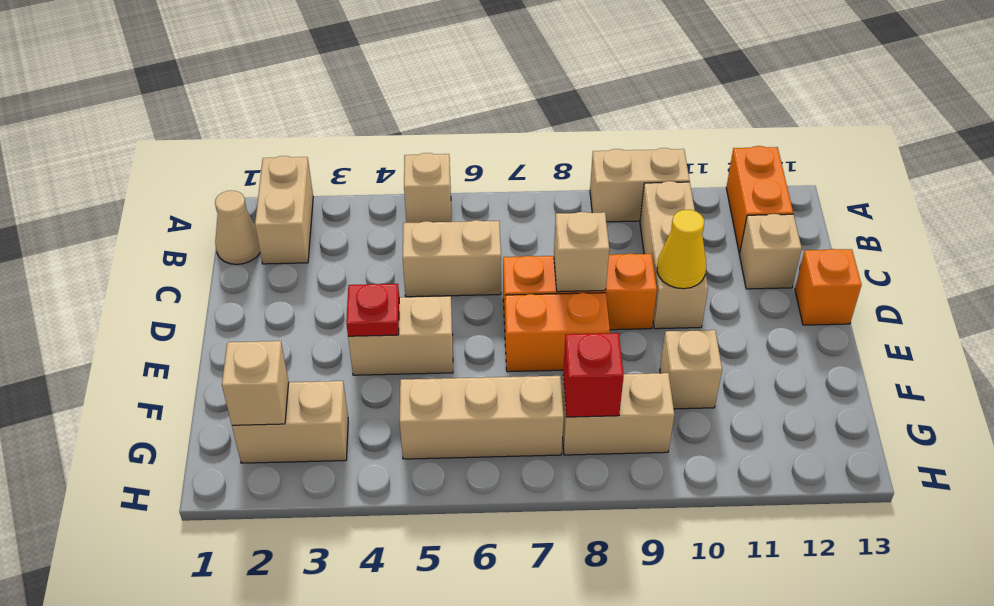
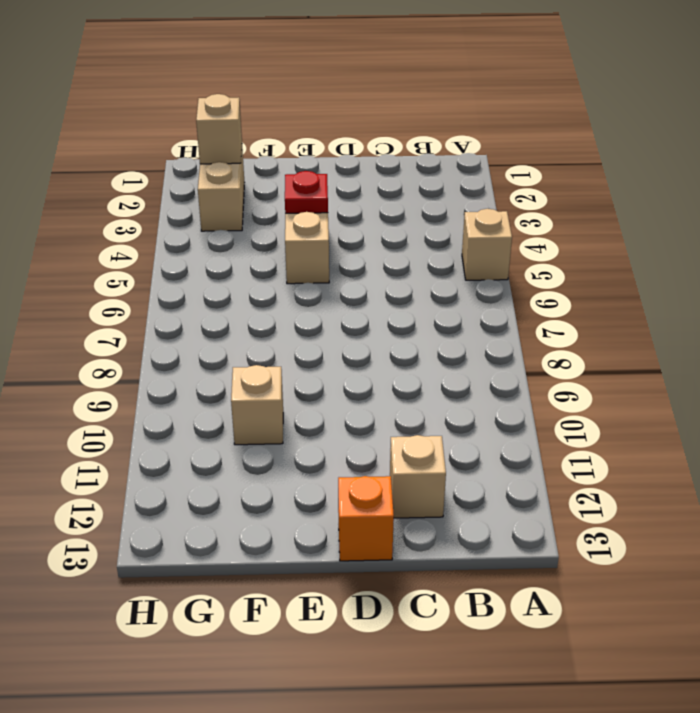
none -> tan 1x2 brick [255,156,313,264]
none -> tan 1x2 brick [590,148,690,222]
none -> orange 1x2 brick [726,146,793,253]

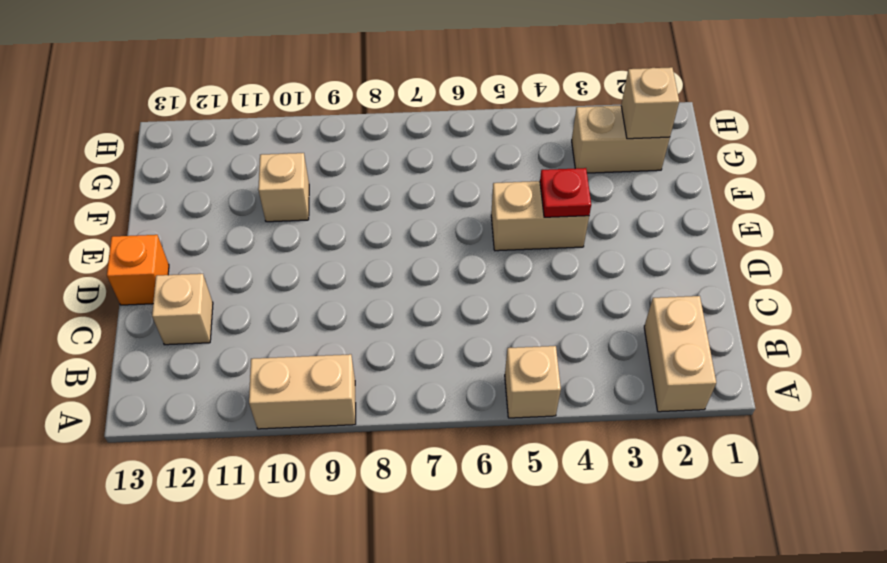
none -> orange 1x2 brick [726,146,793,253]
none -> tan 1x1 cone [215,191,260,264]
none -> tan 1x3 brick [640,181,708,329]

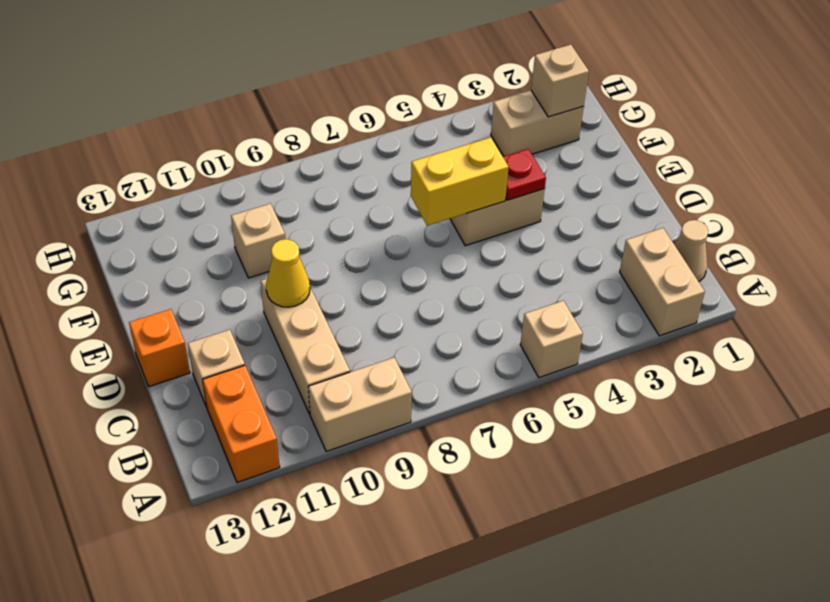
yellow 1x2 brick [411,137,509,226] -> none
none -> tan 1x2 brick [403,220,501,297]
none -> orange 1x3 brick [503,254,657,330]
none -> orange 1x2 brick [505,293,610,372]

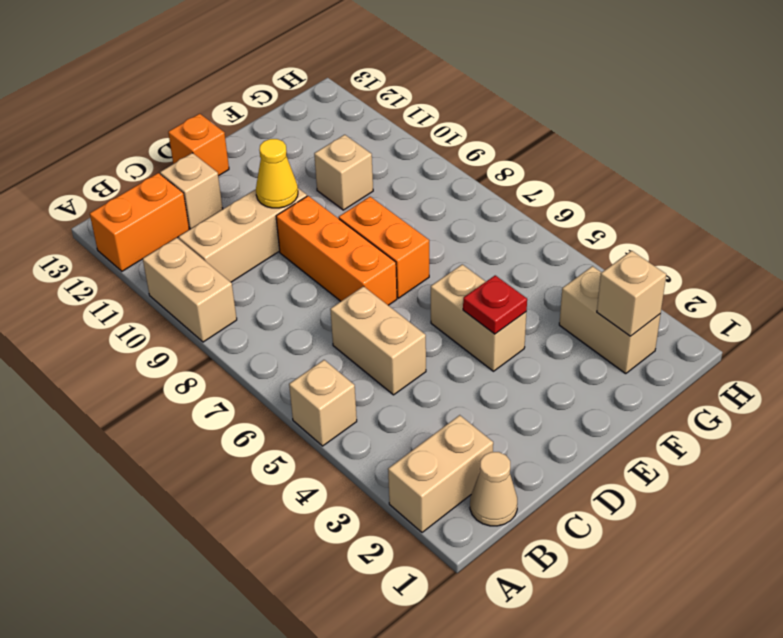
none -> tan 1x3 brick [400,376,564,459]
none -> tan 1x2 brick [562,373,674,455]
none -> tan 1x1 brick [554,212,609,292]

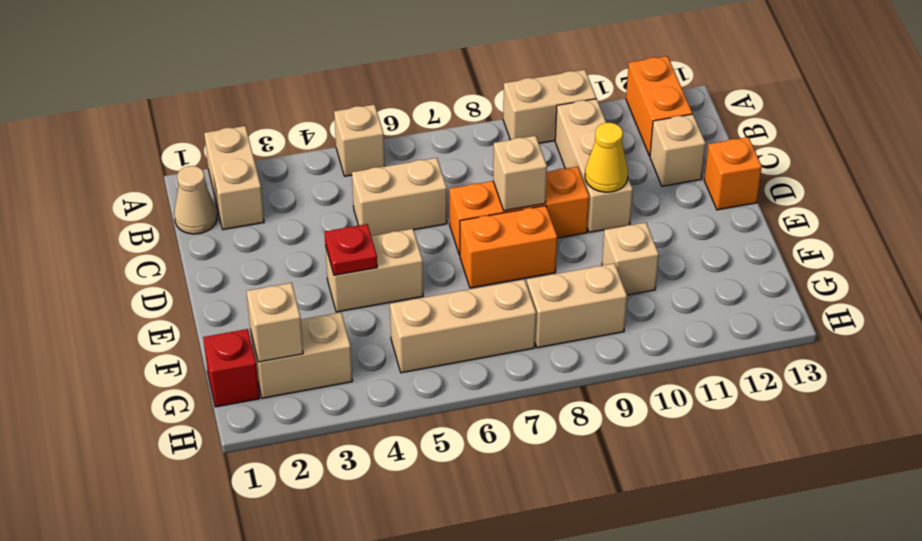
red 1x1 brick [203,329,260,407] -> red 1x1 brick moved to [563,333,624,417]

